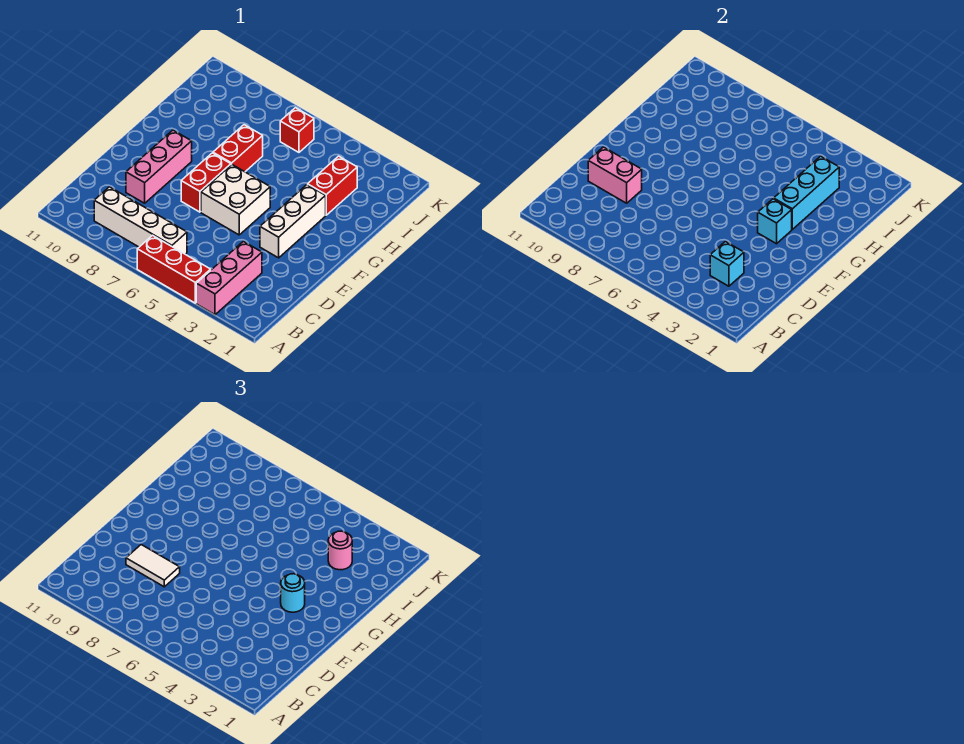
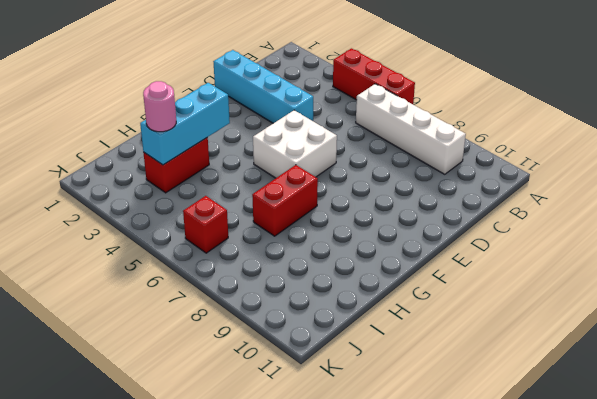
cyan 1x4 brick [213,50,313,123] -> none
none -> pink 1x3 brick [196,241,262,315]
none -> pink 1x3 brick [126,130,192,203]
none -> white 1x3 brick [260,185,326,258]

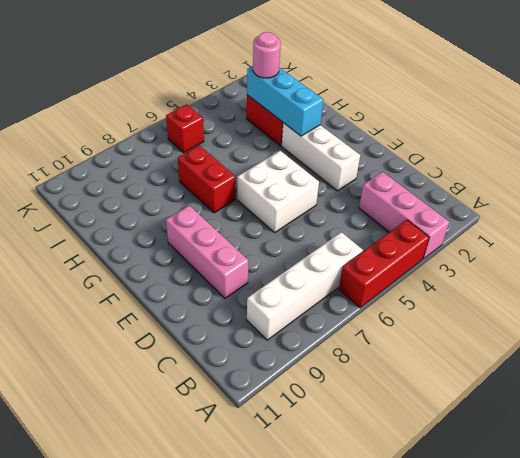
none -> red 1x2 brick [181,153,231,212]
none -> cyan 1x1 brick [710,241,744,286]
none -> pink 1x2 brick [588,147,642,203]

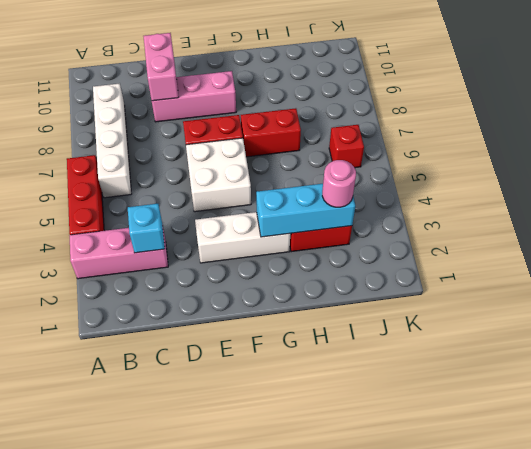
none -> cyan 1x1 brick [758,199,792,244]
none -> white 1x2 tile [126,545,180,587]
none -> cyan 1x1 round brick [281,574,305,612]

